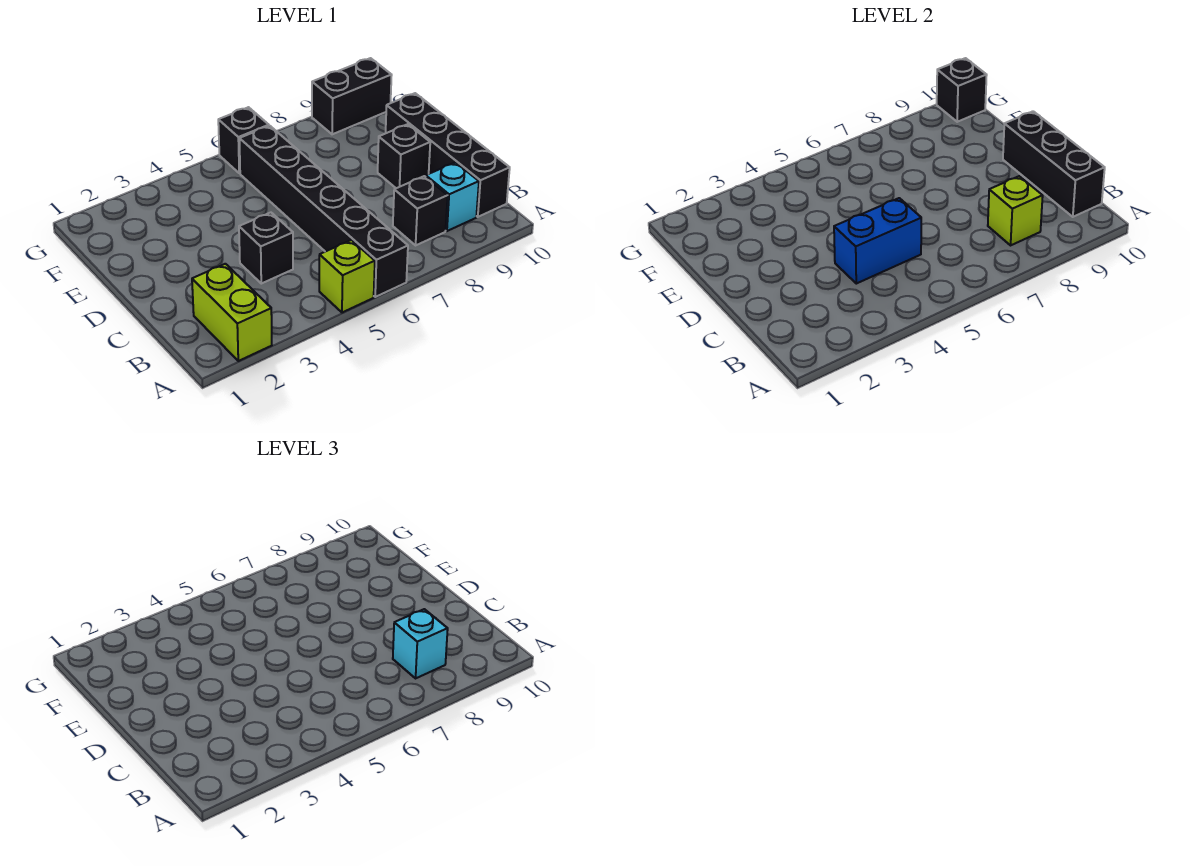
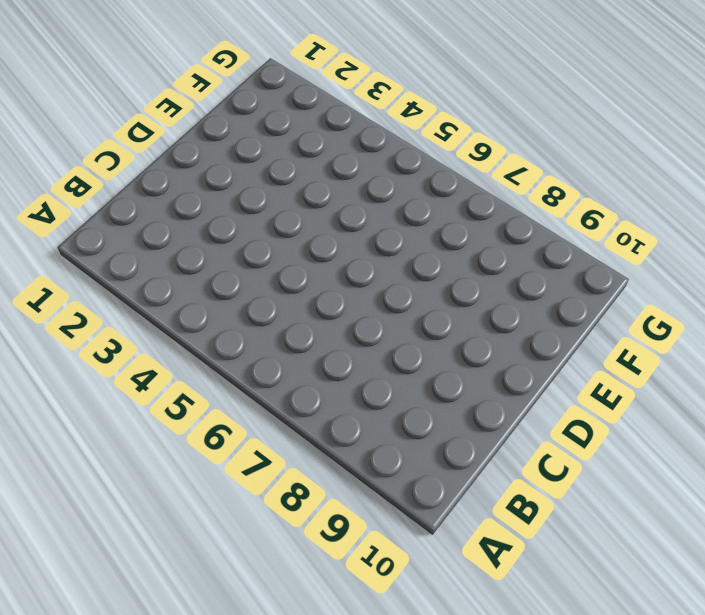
none -> lime 1x2 brick [192,264,272,361]
none -> lime 1x1 brick [319,240,375,313]
none -> black 1x6 brick [239,126,408,297]

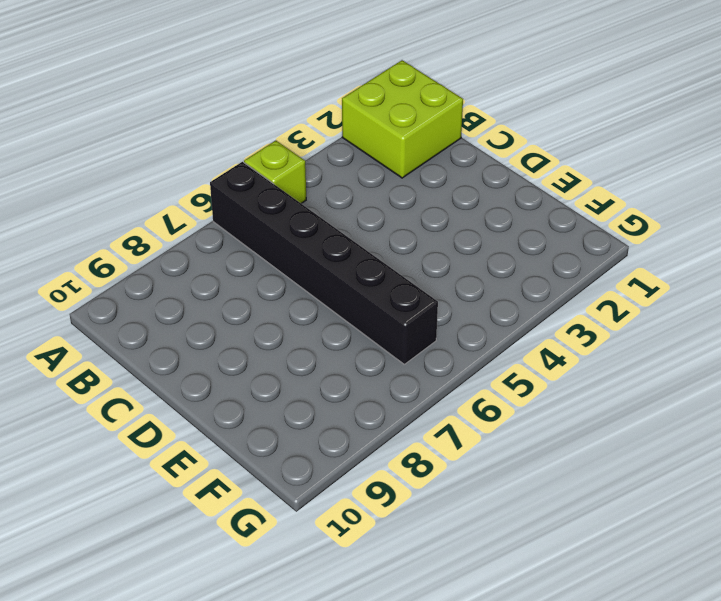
lime 2x2 brick [342,60,463,178] -> lime 1x2 brick [192,264,272,361]
none -> black 1x1 brick [393,176,448,245]
none -> cyan 1x1 brick [426,162,479,231]
none -> black 1x4 brick [386,93,510,217]

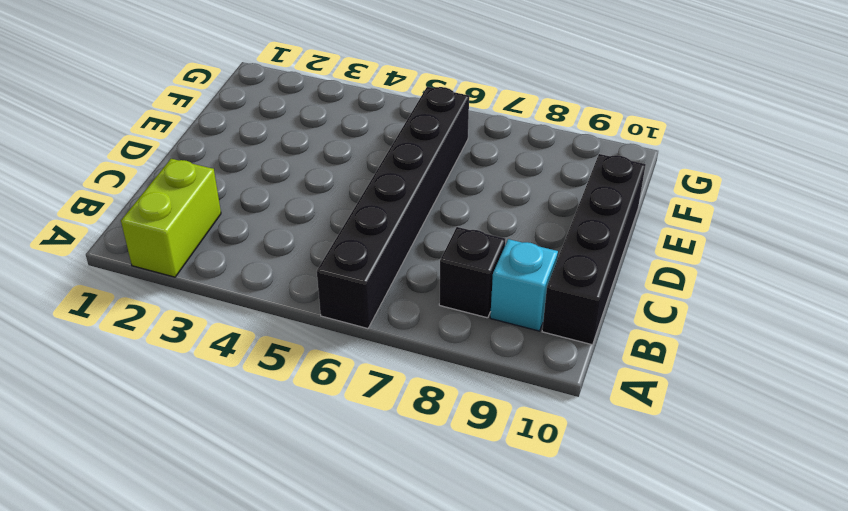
none -> lime 1x1 brick [319,240,375,313]
none -> black 1x1 brick [239,213,293,284]
none -> black 1x1 brick [378,124,430,188]

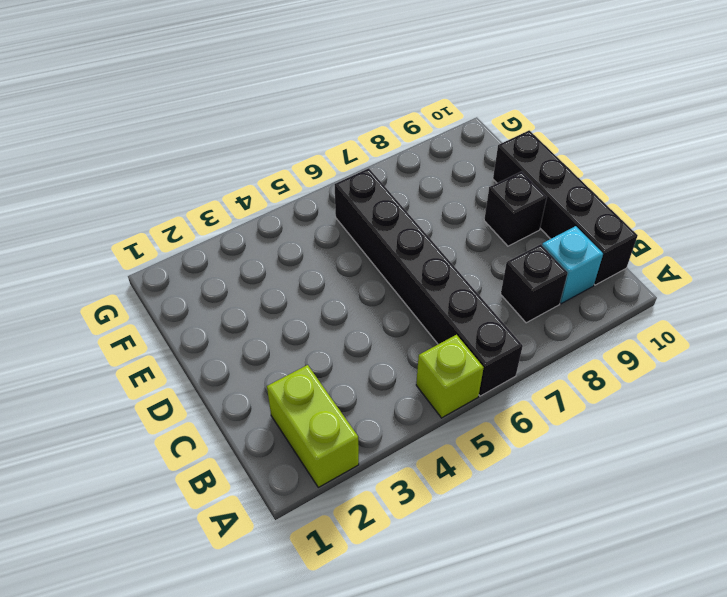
none -> black 1x1 brick [239,213,293,284]
none -> black 1x1 brick [218,107,269,173]
none -> black 1x2 brick [312,58,392,134]

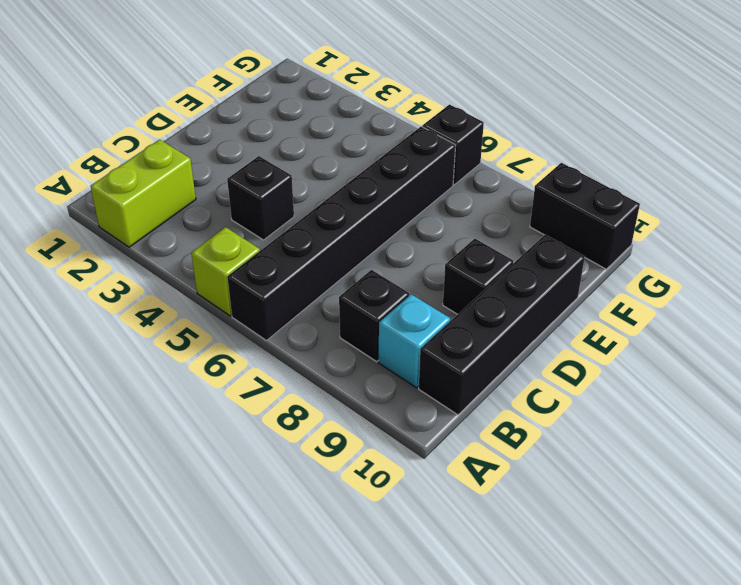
none -> lime 1x1 brick [988,176,1043,245]
none -> black 1x3 brick [1003,111,1105,217]
none -> blue 1x2 brick [834,198,921,284]

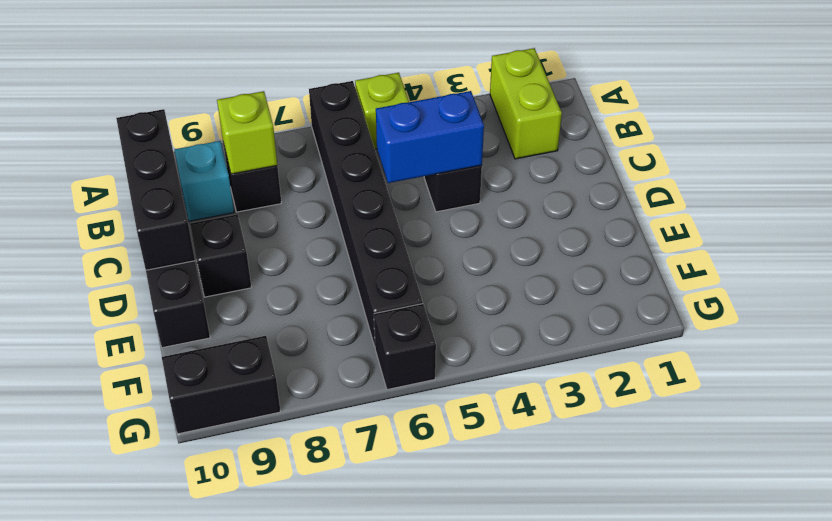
none -> black 1x1 brick [937,58,987,122]
none -> cyan 1x1 brick [393,609,448,678]

